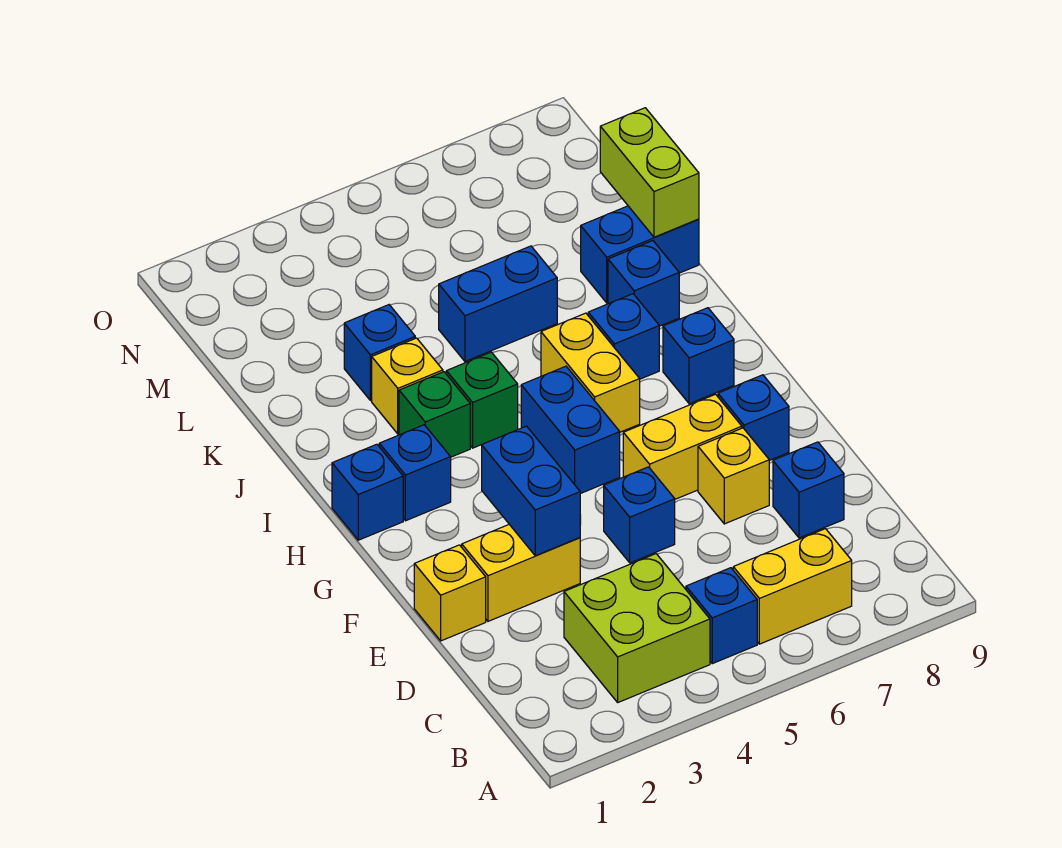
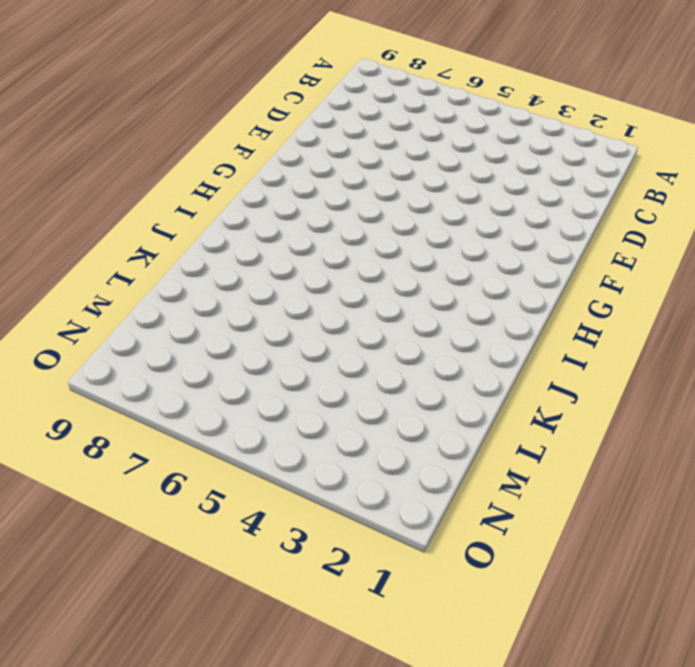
none -> lime 2x2 brick [564,554,710,702]
none -> blue 1x1 brick [686,568,757,664]
none -> yellow 1x2 brick [733,529,852,644]

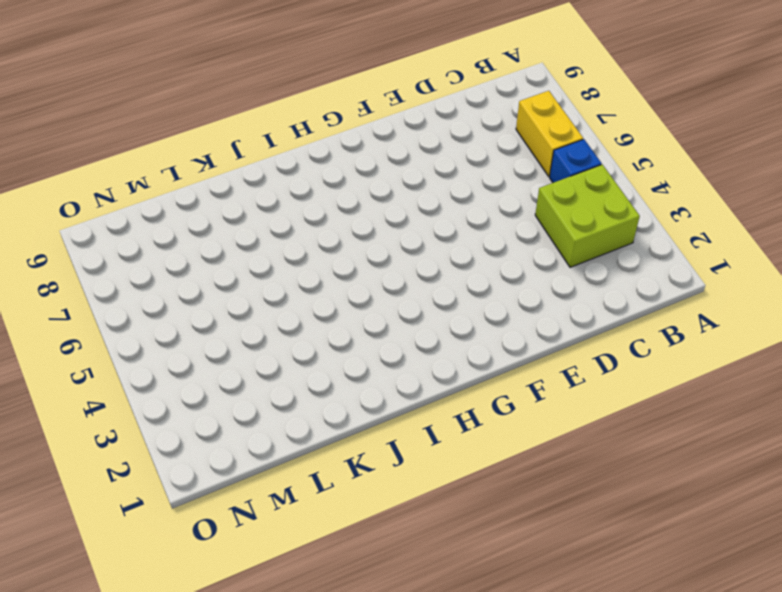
none -> blue 1x1 brick [773,442,844,538]
none -> yellow 1x1 brick [414,545,486,641]
none -> yellow 1x2 brick [462,525,580,621]

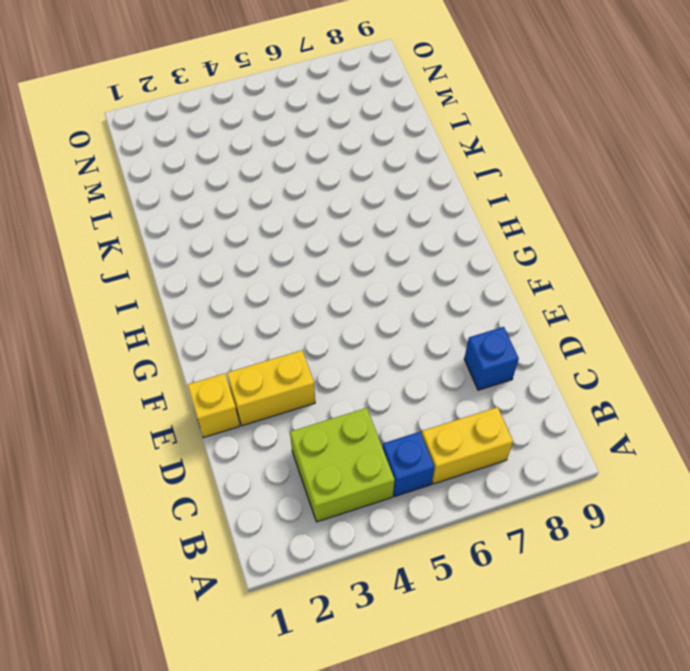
none -> blue 1x1 brick [604,467,675,563]
none -> yellow 1x1 brick [698,428,769,524]
none -> yellow 1x2 brick [623,394,742,499]

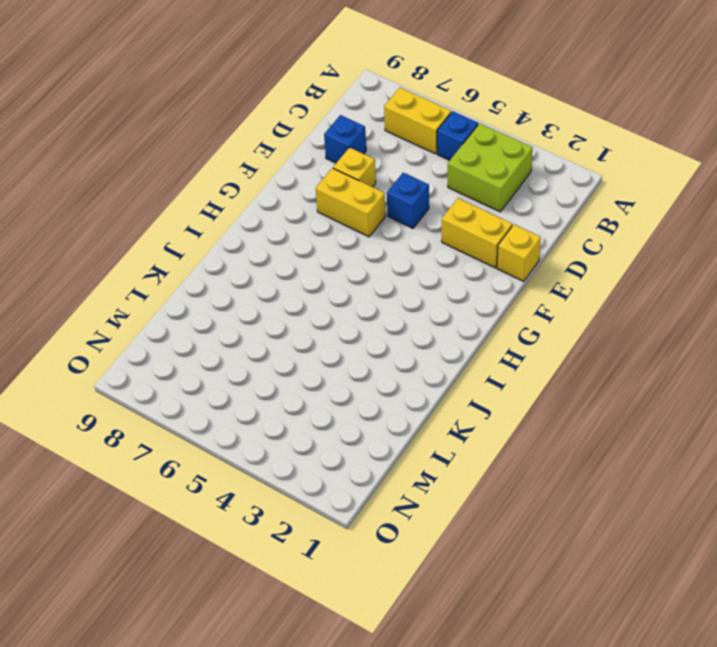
none -> blue 1x1 brick [718,375,789,461]
none -> blue 1x2 brick [521,366,620,494]
none -> blue 1x1 brick [332,444,403,540]

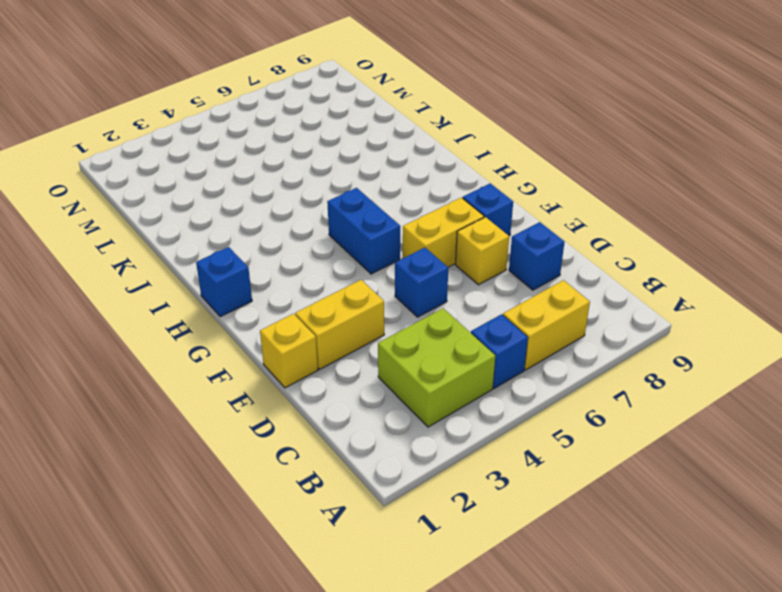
none -> blue 1x1 brick [379,425,451,521]
none -> yellow 1x2 brick [541,313,640,432]
none -> blue 1x1 brick [663,308,734,404]

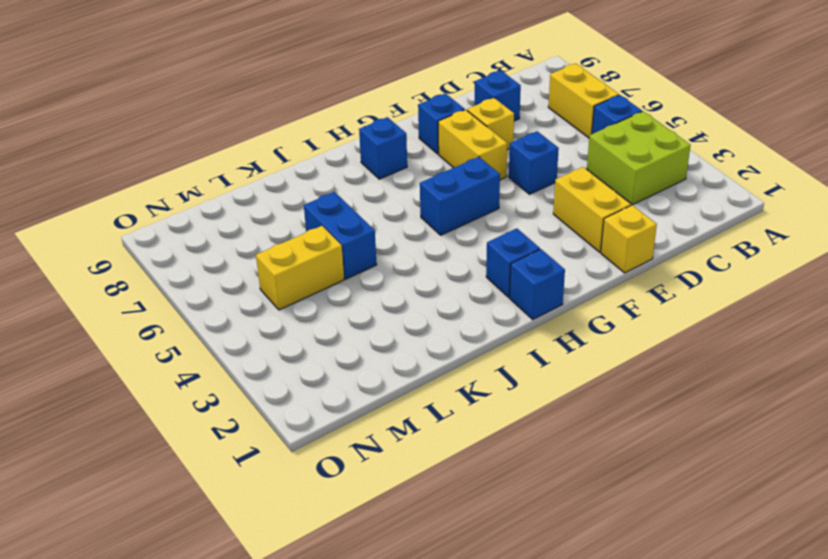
yellow 1x2 brick [256,226,344,310] -> yellow 1x2 brick moved to [541,313,640,432]
none -> green 1x1 brick [399,372,470,457]
none -> green 1x1 brick [446,352,518,448]
none -> blue 1x1 brick [588,294,659,379]

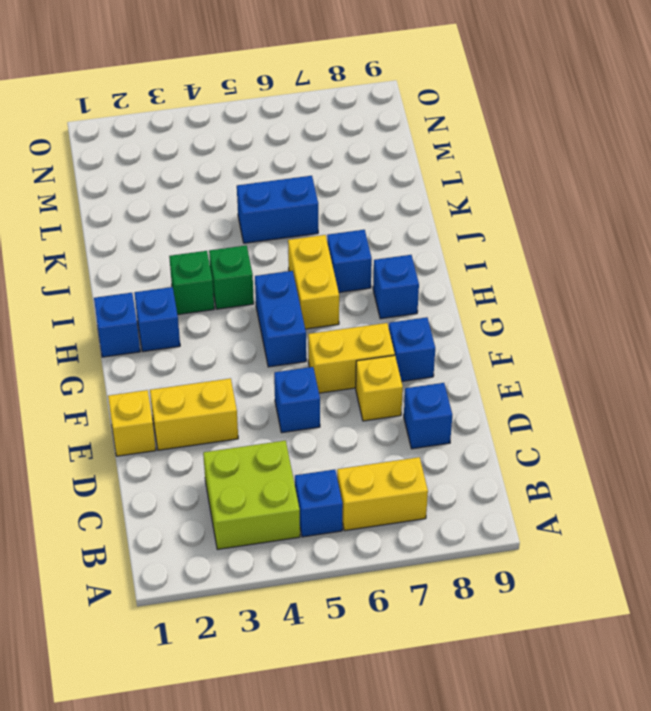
none -> yellow 1x1 brick [372,338,443,434]
none -> blue 1x1 brick [608,241,679,326]
none -> blue 1x1 brick [344,305,415,400]

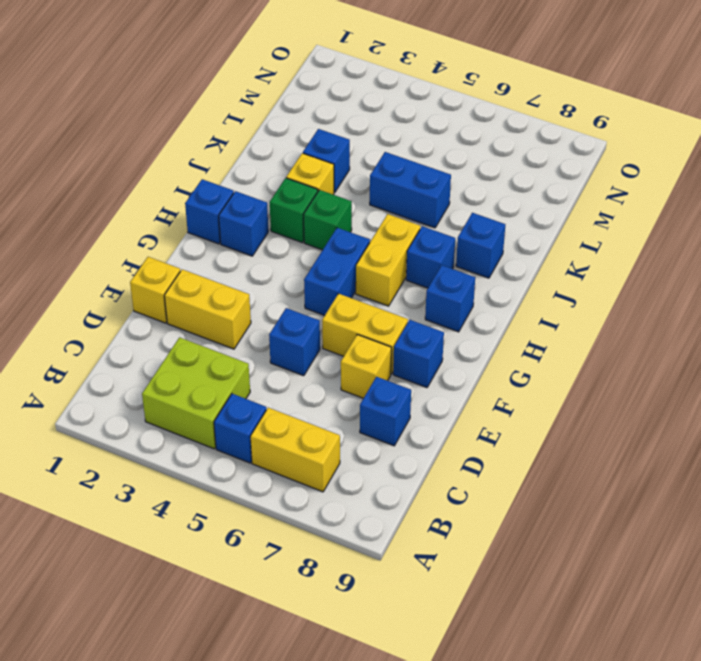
none -> blue 1x2 brick [581,206,699,303]
none -> blue 1x2 brick [482,426,580,556]
none -> lime 1x2 brick [600,108,699,237]

